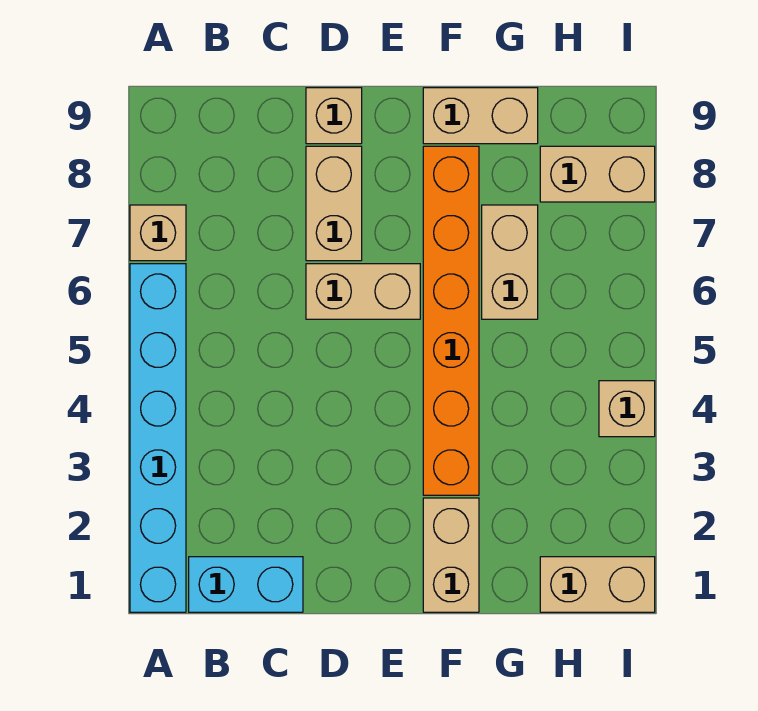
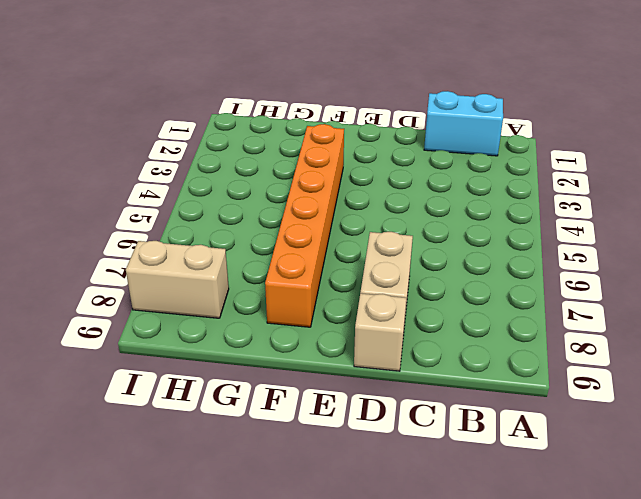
none -> cyan 1x6 brick [130,264,186,612]
none -> tan 1x1 brick [130,205,186,261]
none -> tan 1x2 brick [306,264,420,319]

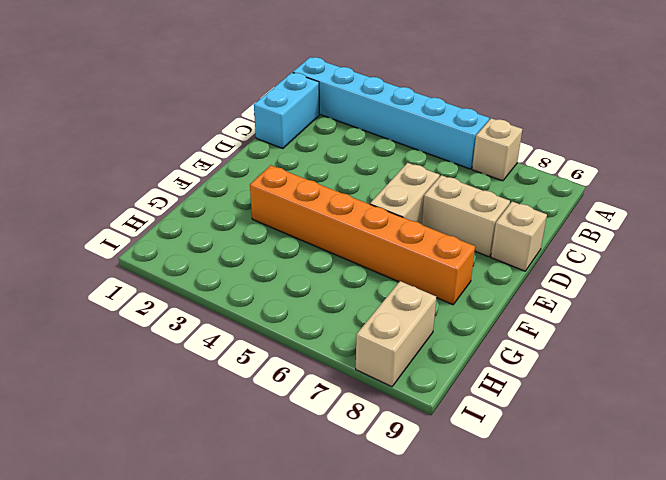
none -> tan 1x2 brick [423,498,479,612]
none -> tan 1x2 brick [423,88,538,144]
none -> tan 1x2 brick [482,205,538,319]

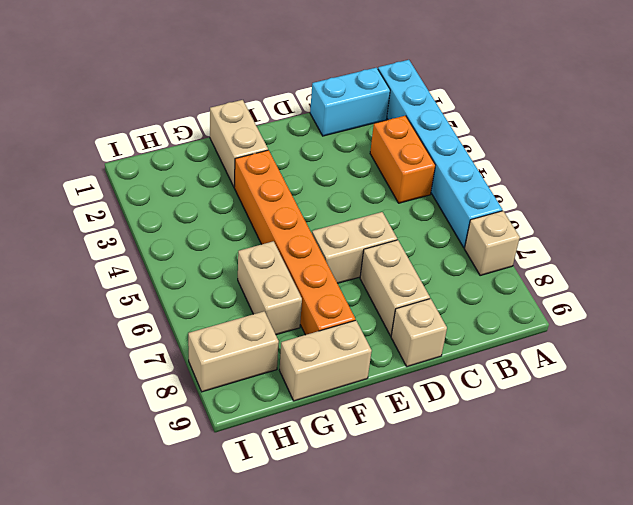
orange 1x2 brick [370,116,435,203] -> none
none -> tan 1x2 brick [540,557,655,612]
none -> tan 1x1 brick [599,381,655,437]

